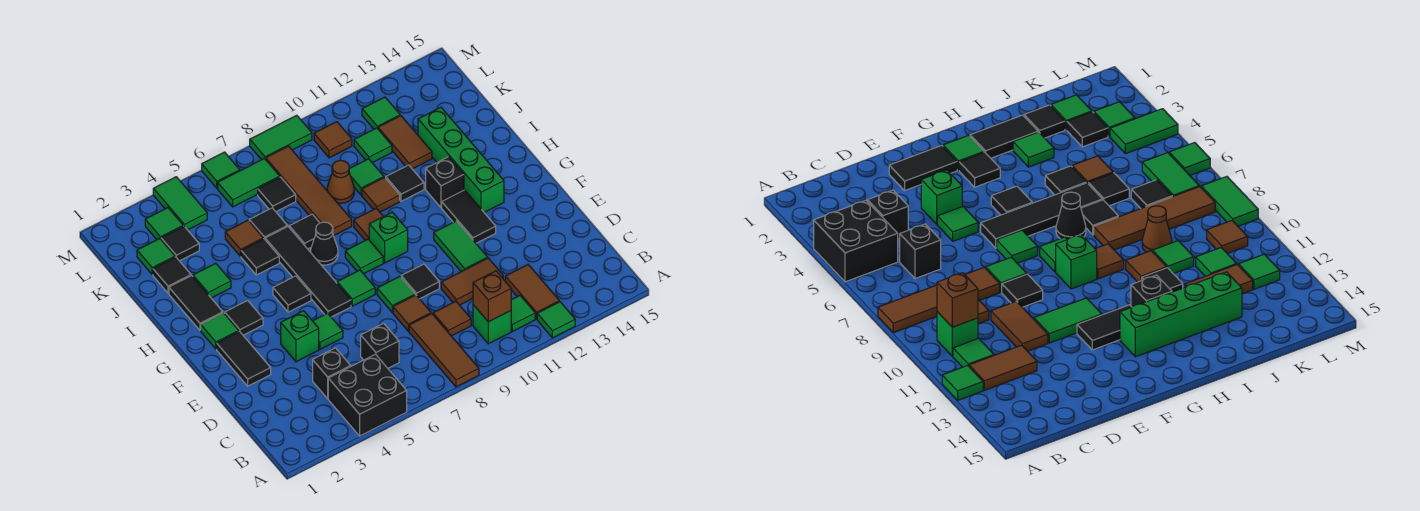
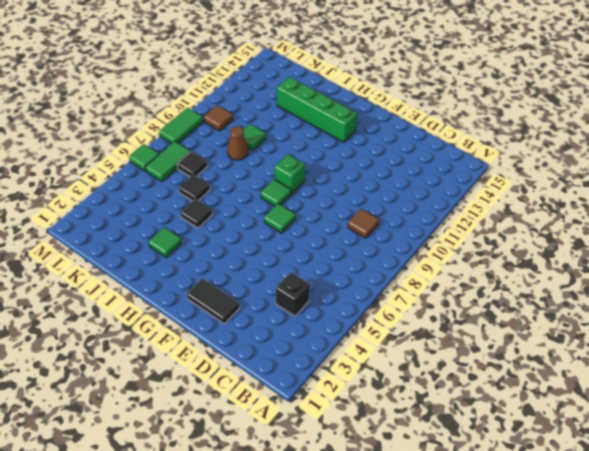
none -> black 2x2 brick [328,354,407,436]
none -> brown 1x3 tile [409,314,479,387]
none -> green 1x1 tile [537,302,575,338]
none -> green 1x1 brick [473,305,511,344]

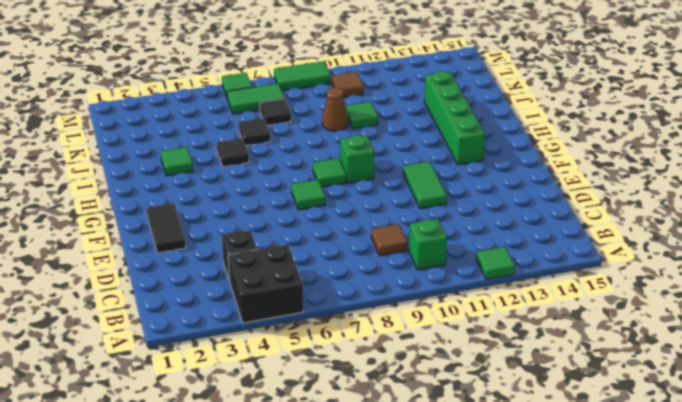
none -> brown 1x3 tile [409,314,479,387]
none -> green 1x1 tile [511,296,535,331]
none -> brown 1x2 tile [505,265,559,319]
none -> black 1x1 brick [361,323,399,368]

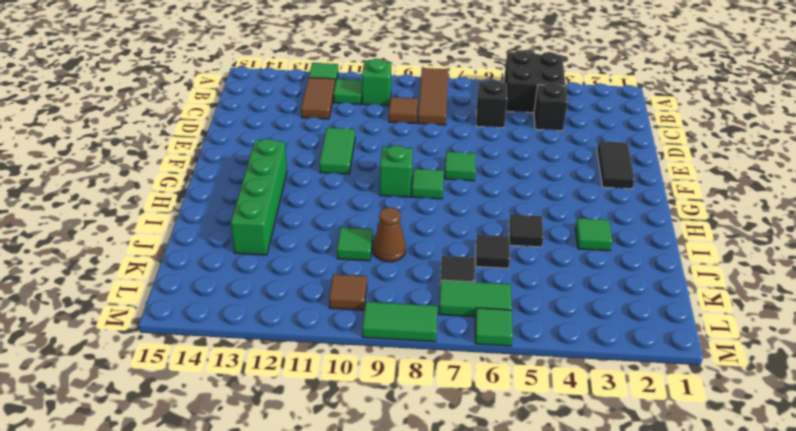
none -> brown 1x1 tile [393,295,431,331]
none -> brown 1x2 tile [441,258,503,305]
none -> green 1x1 brick [281,311,319,362]
none -> green 1x1 tile [313,313,343,349]

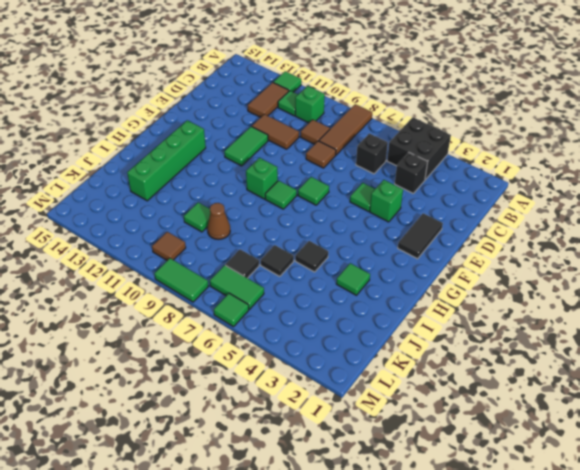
none -> green 1x1 tile [377,277,415,312]
none -> black 1x1 tile [401,264,439,299]
none -> black 1x4 tile [265,227,351,317]
none -> black 1x2 tile [442,190,496,243]

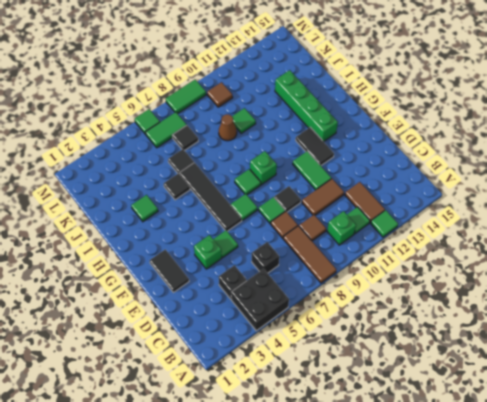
none -> green 1x1 tile [201,313,239,349]
none -> black 1x1 tile [225,301,263,335]
none -> black 1x1 tile [273,276,311,312]
none -> black 1x2 tile [169,276,223,330]

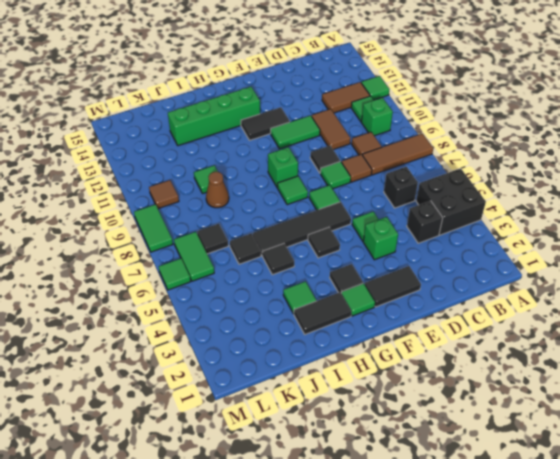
none -> black 1x1 cone [311,222,338,265]
none -> brown 1x1 tile [354,208,383,240]
none -> black 1x1 brick [426,157,464,208]
none -> black 1x1 tile [289,214,319,249]

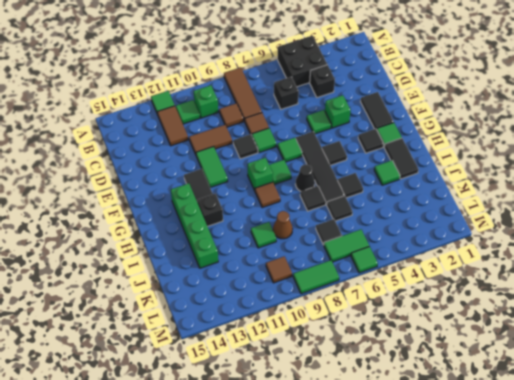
none -> brown 1x4 tile [266,146,352,236]
none -> brown 1x1 tile [362,178,400,212]
none -> black 1x1 tile [386,165,424,201]
none -> black 1x1 tile [153,257,191,293]

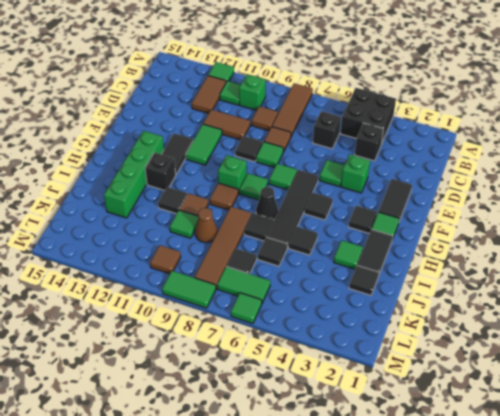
none -> brown 1x1 tile [225,220,263,256]
none -> brown 1x2 tile [378,116,432,169]
none -> green 1x1 tile [137,239,175,275]
none -> black 1x1 tile [161,226,199,261]

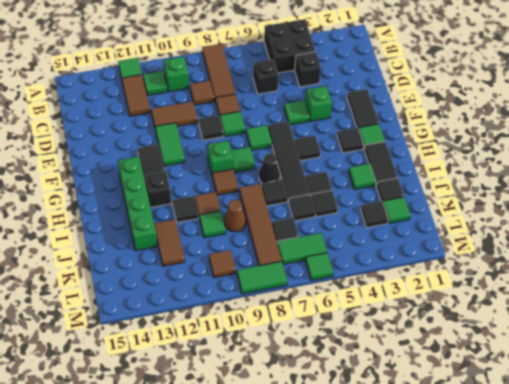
black 1x1 tile [311,190,338,217] -> brown 1x1 tile [225,220,263,256]
none -> green 1x1 tile [354,128,392,163]
none -> green 1x1 tile [145,208,183,240]
none -> green 1x2 tile [153,177,207,230]
none -> green 1x1 tile [362,97,400,129]

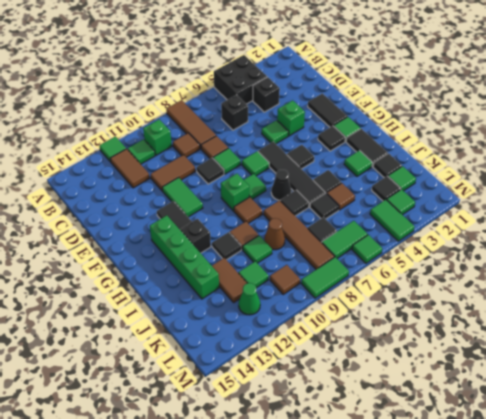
green 1x1 cone [239,283,260,315] -> green 1x1 tile [362,97,400,129]
none -> brown 1x1 brick [473,271,511,322]

